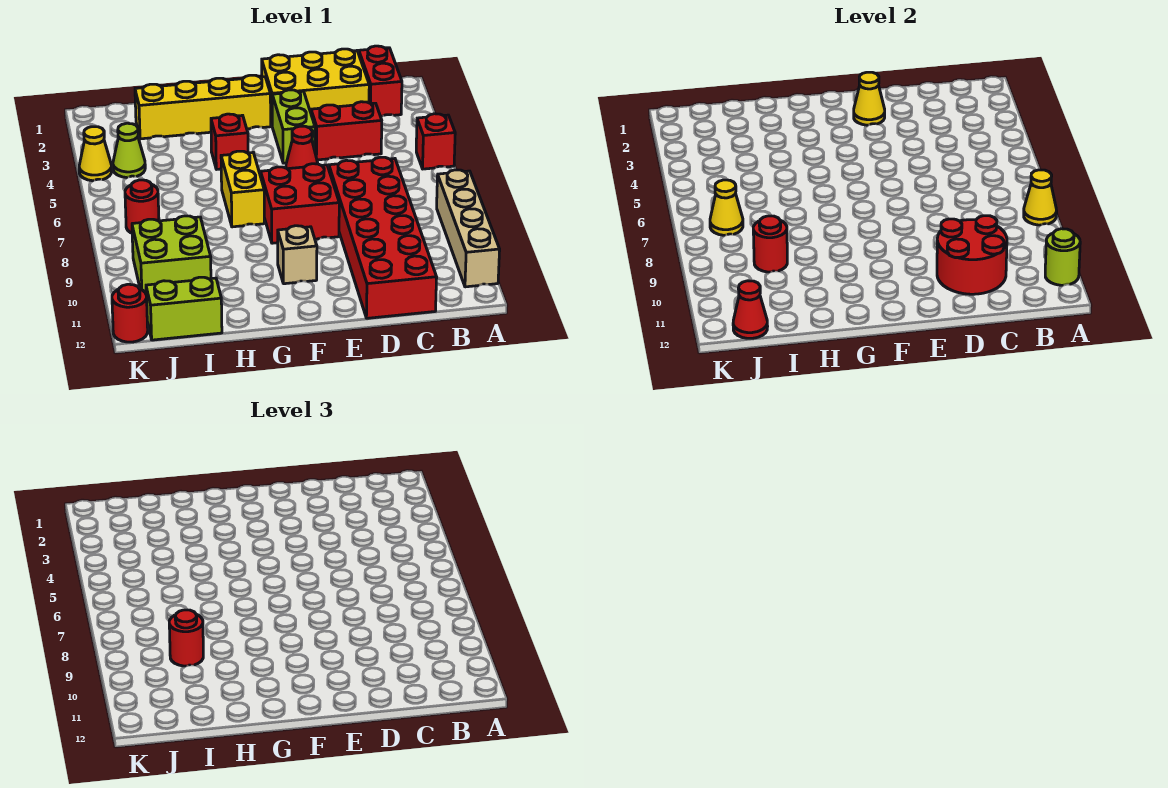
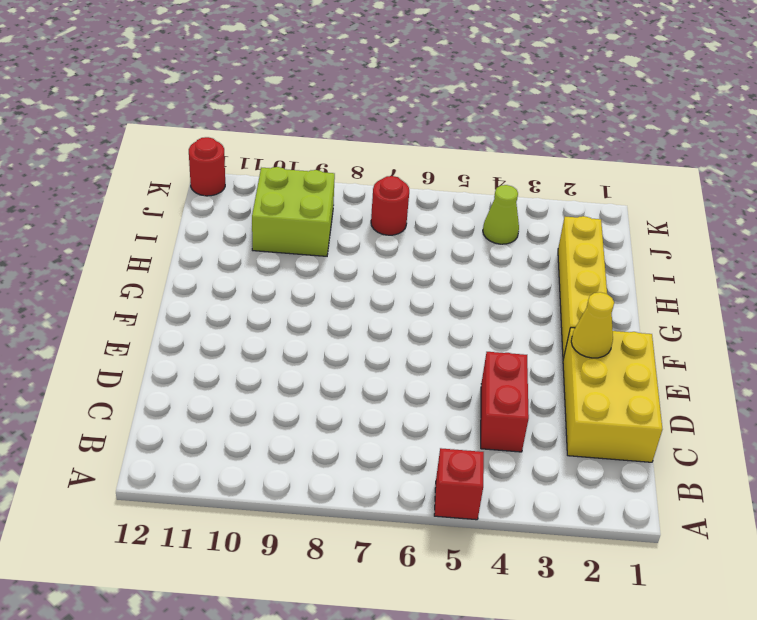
none -> tan 1x4 brick [437,170,500,287]
none -> red 1x2 brick [359,46,402,117]
none -> red 2x6 brick [329,157,437,318]

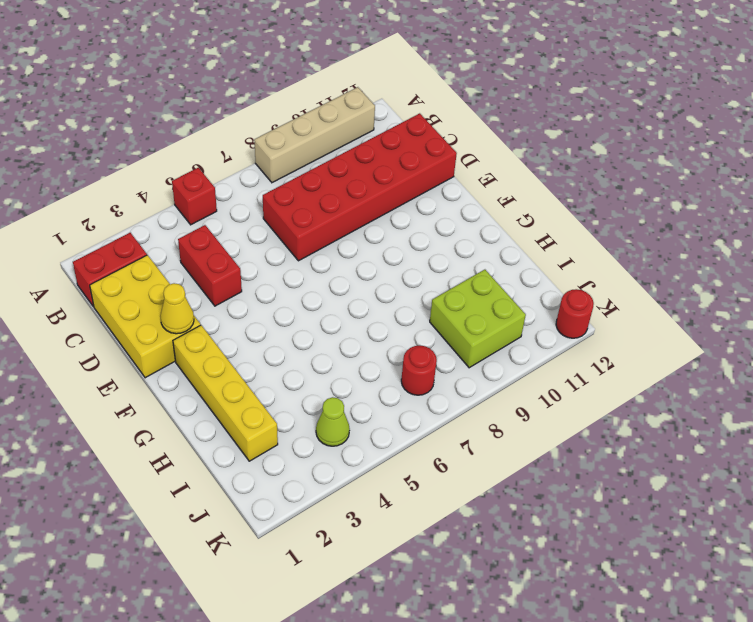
none -> lime 1x2 brick [272,90,315,163]
none -> red 1x1 cone [286,126,318,169]
none -> red 2x2 brick [261,164,339,243]

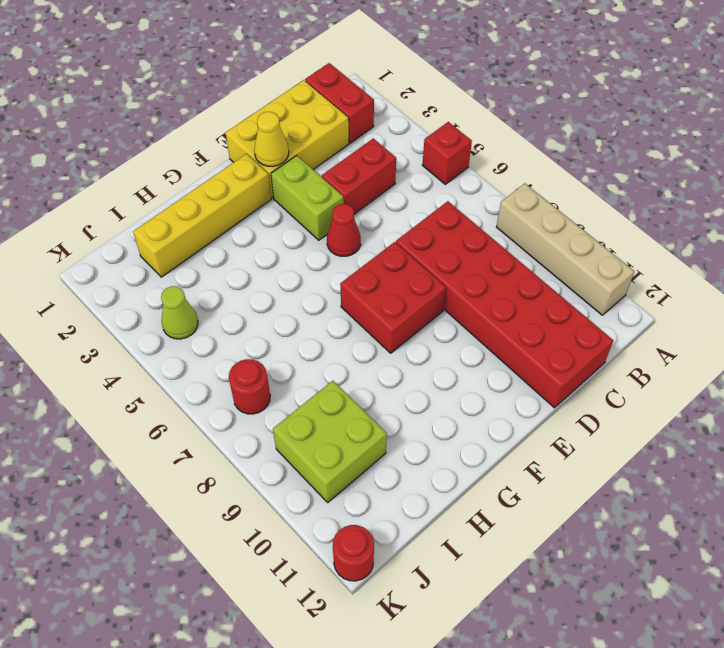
none -> tan 1x1 brick [278,226,317,284]
none -> red 1x1 brick [211,114,248,169]
none -> yellow 1x2 brick [221,151,264,227]

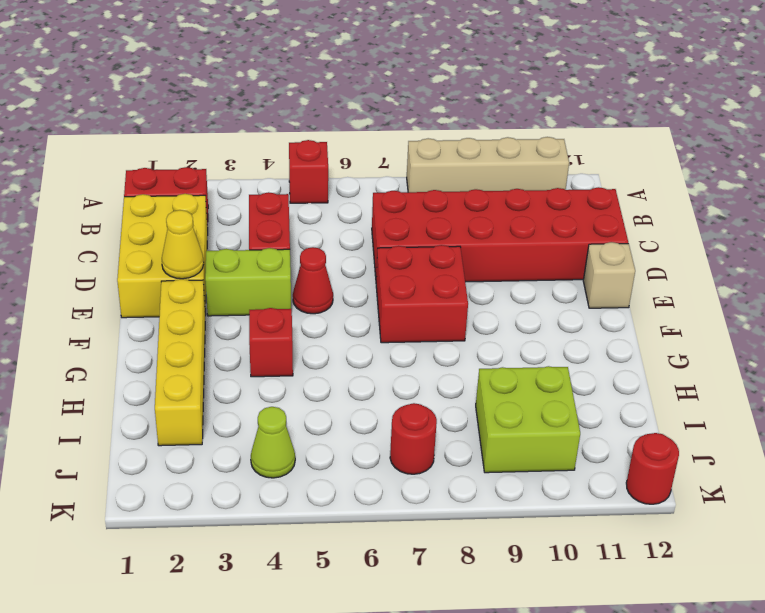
tan 1x1 brick [583,242,635,308] -> tan 1x1 brick moved to [278,226,317,284]
none -> yellow 1x2 brick [221,151,264,227]
none -> lime 1x2 brick [146,277,222,340]
none -> yellow 1x1 cone [79,127,112,181]

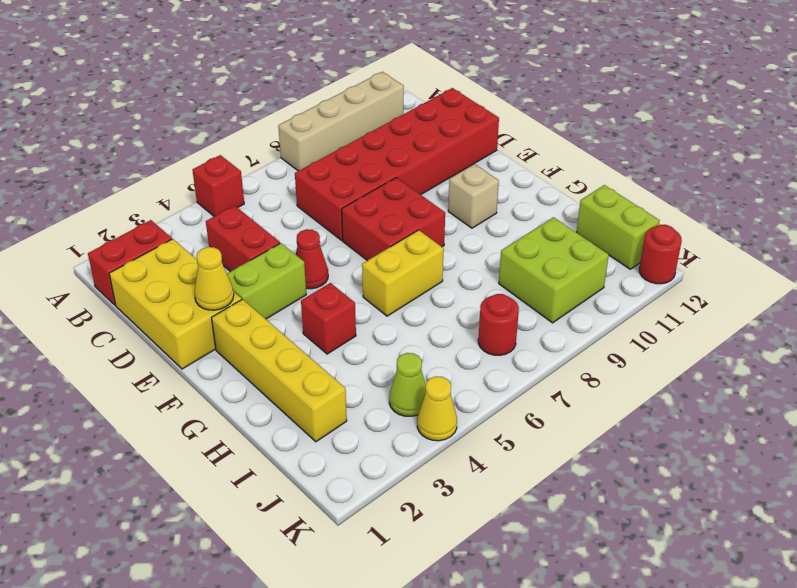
none -> yellow 1x1 cone [1024,170,1057,225]
none -> lime 1x1 round brick [1045,229,1080,285]
none -> red 2x2 round brick [937,216,1007,294]

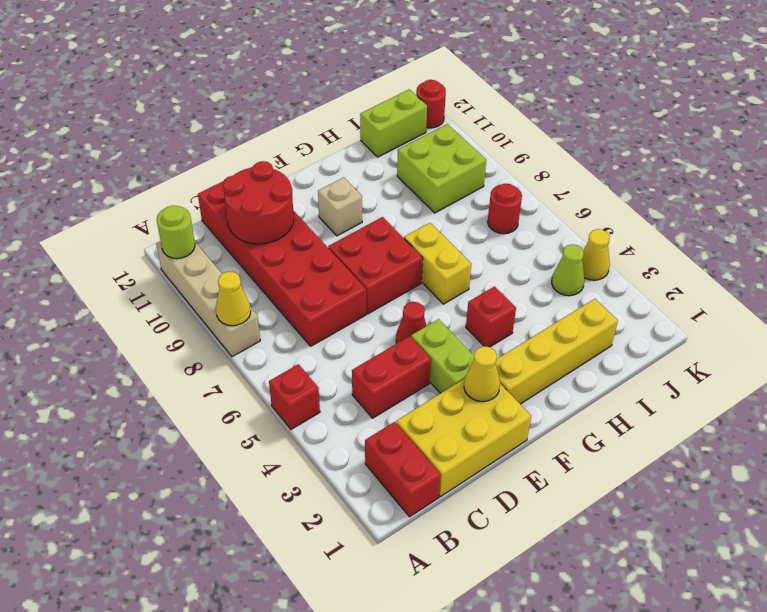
none -> red 1x1 round brick [753,216,787,272]
none -> yellow 1x1 cone [710,180,743,235]
none -> red 1x1 cone [733,281,768,338]

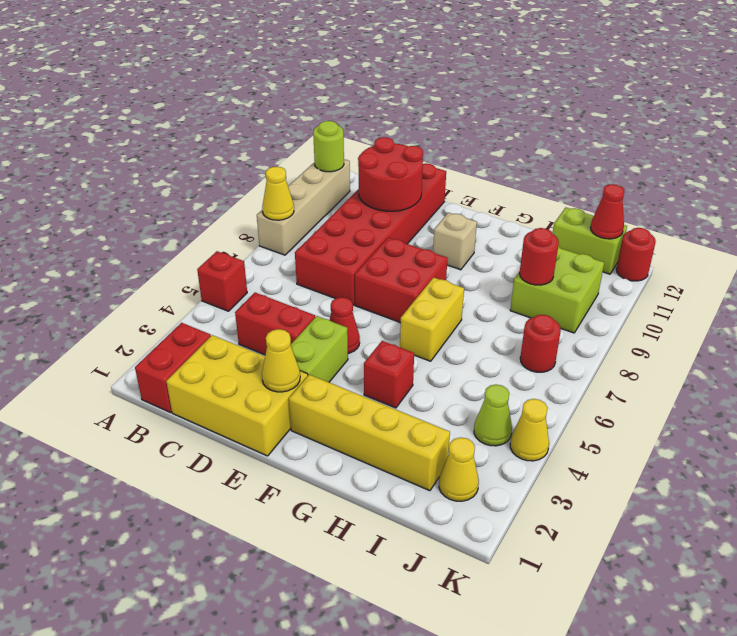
yellow 1x1 cone [439,438,479,501] -> yellow 1x1 cone moved to [710,180,743,235]
none -> red 1x1 round brick [169,610,203,666]

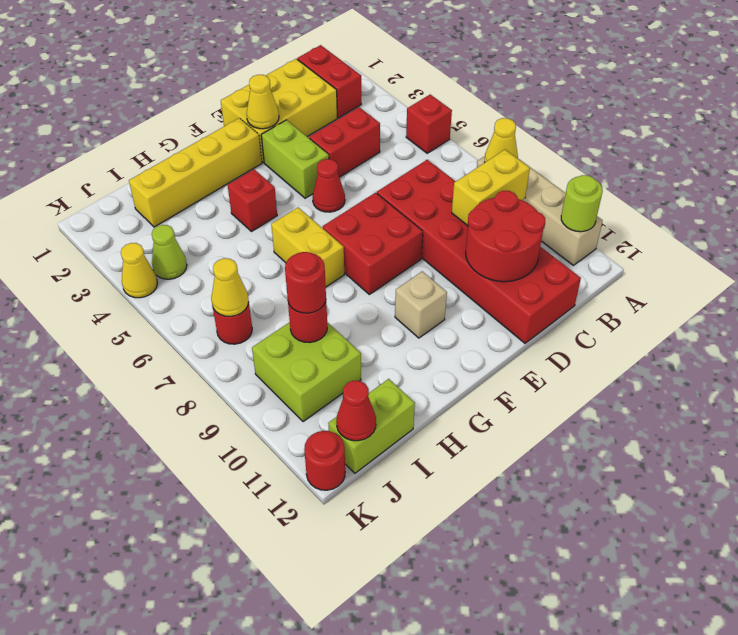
yellow 1x2 brick [452,150,530,226] -> none

